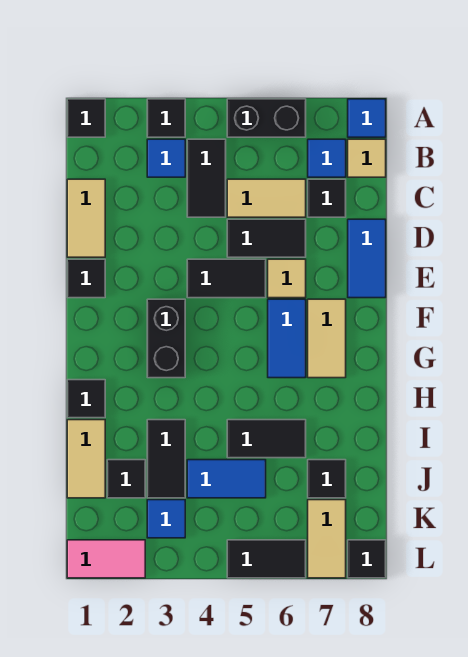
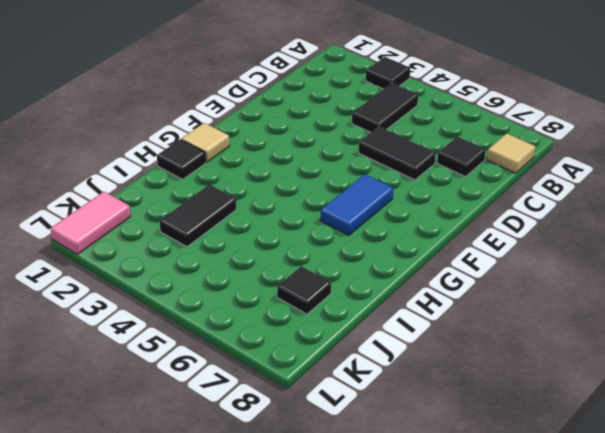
tan 1x1 tile [181,123,229,162] -> tan 1x1 tile moved to [268,259,306,298]
pink 1x2 tile [50,192,131,254] -> pink 1x2 tile turned to [67,540,145,578]
none -> black 1x1 tile [67,99,105,137]
none -> black 1x2 brick [227,99,306,137]
none -> blue 1x1 tile [348,99,386,137]
none -> blue 1x1 tile [147,139,185,177]

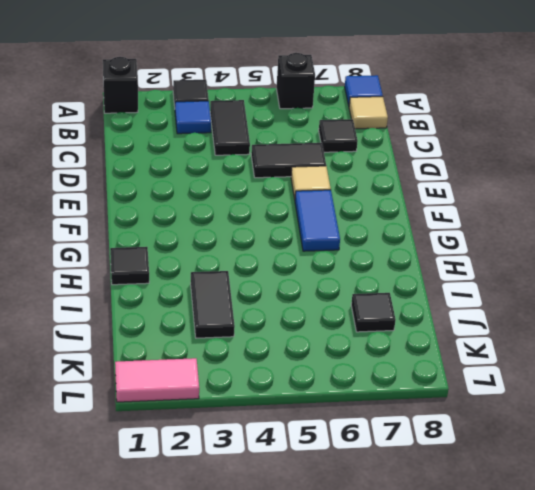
black 1x1 brick [103,57,138,113] -> black 1x1 tile [67,99,105,137]
black 1x1 brick [276,53,315,109] -> black 1x2 brick [227,99,306,137]
none -> blue 1x1 tile [308,139,346,177]
none -> tan 1x2 tile [67,179,105,257]
none -> tan 1x2 tile [227,179,306,217]
none -> blue 1x2 tile [348,219,386,298]

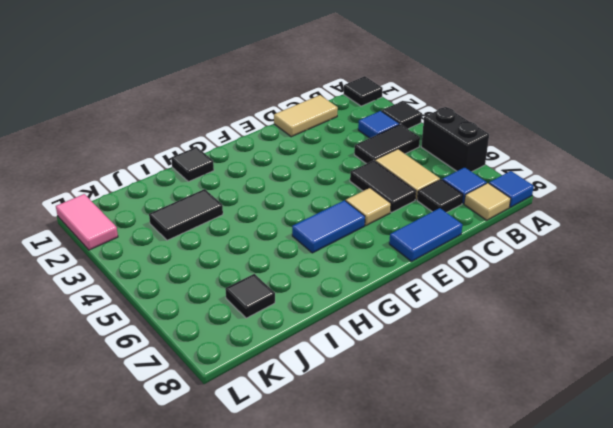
none -> black 1x1 tile [67,259,105,298]
none -> black 1x2 tile [187,259,266,298]
none -> black 1x2 brick [147,299,185,378]
none -> tan 1x2 tile [308,299,346,378]

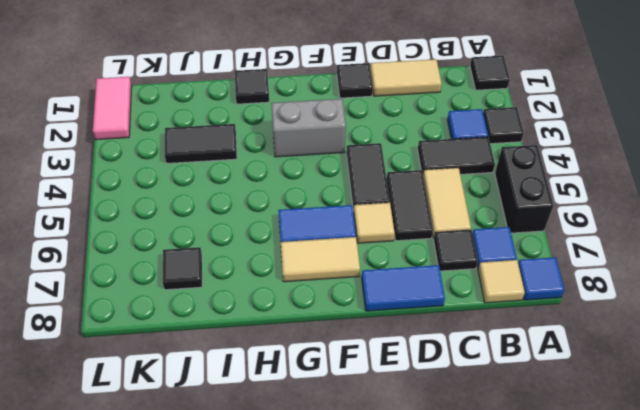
grey 1x2 brick [271,99,346,157] -> black 1x2 brick [147,299,185,378]
none -> tan 1x2 tile [67,420,105,498]
none -> black 1x2 tile [227,420,306,458]
none -> black 1x1 tile [107,460,145,498]
none -> blue 1x2 tile [187,460,266,498]

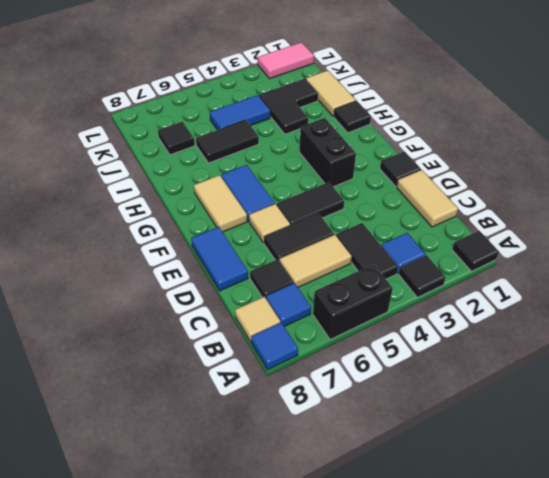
none -> blue 1x1 tile [147,500,185,538]
none -> tan 1x2 tile [308,500,346,578]
none -> black 1x2 tile [227,540,306,578]
none -> black 1x1 tile [348,540,386,578]

